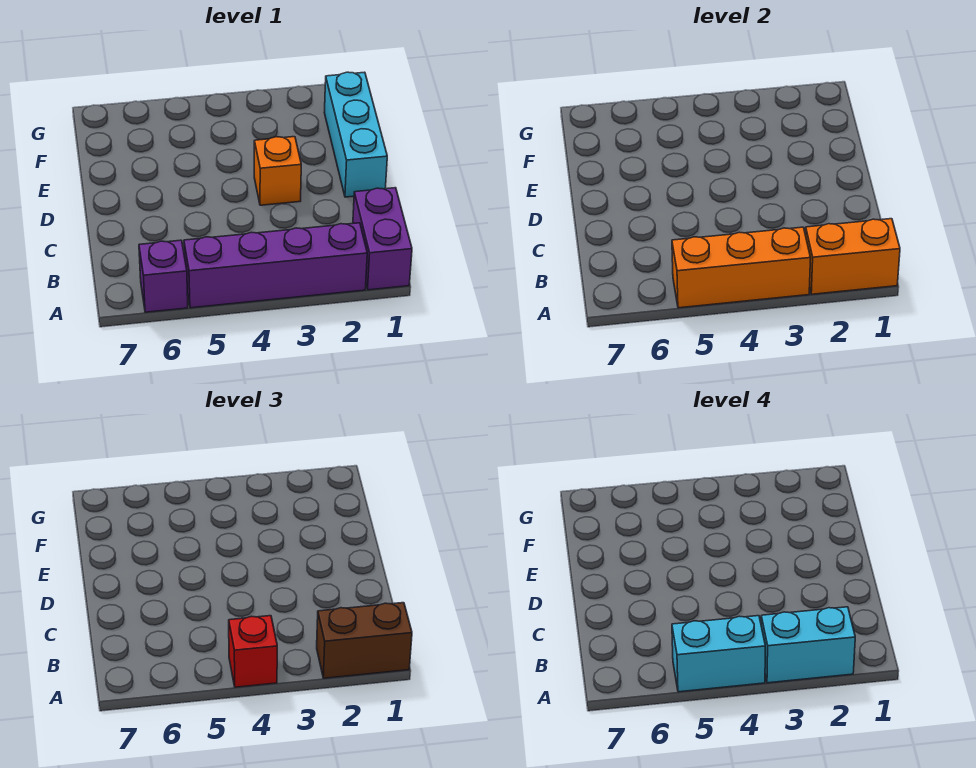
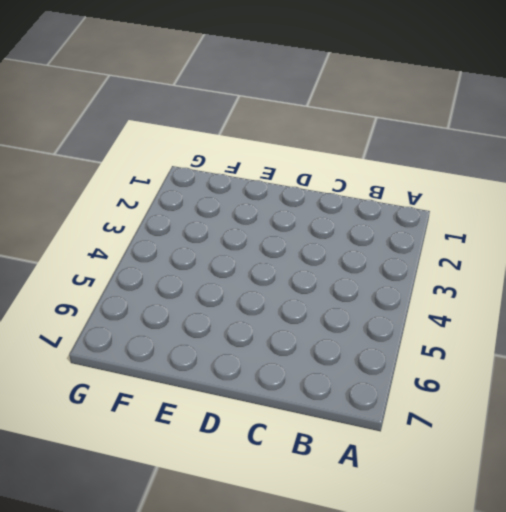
none -> purple 1x2 brick [353,188,412,290]
none -> purple 1x4 brick [184,223,367,308]

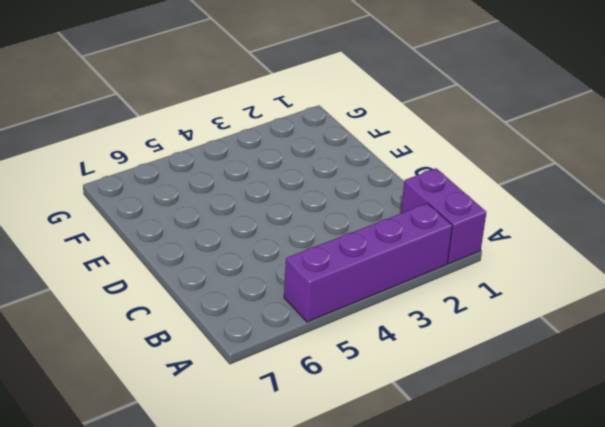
none -> purple 1x1 brick [139,240,188,312]
none -> cyan 1x3 brick [324,72,387,197]

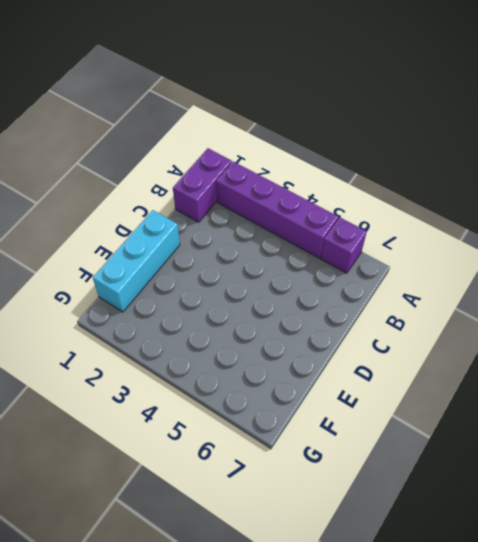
none -> orange 1x1 brick [254,137,301,205]
none -> orange 1x2 brick [806,219,900,294]

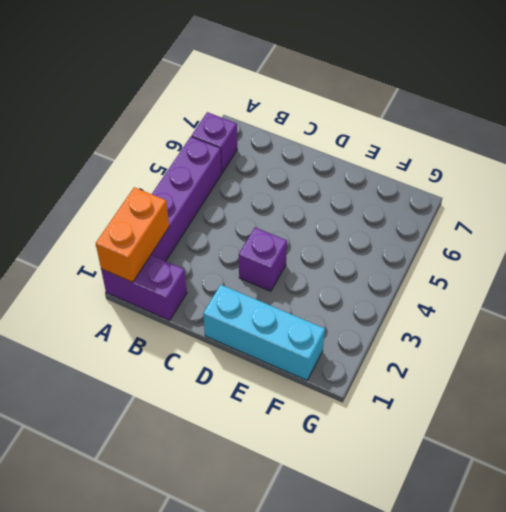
purple 1x1 brick [239,228,287,291] -> orange 1x1 brick [254,137,301,205]
none -> orange 1x3 brick [672,227,811,308]
none -> brown 1x2 brick [317,603,412,678]

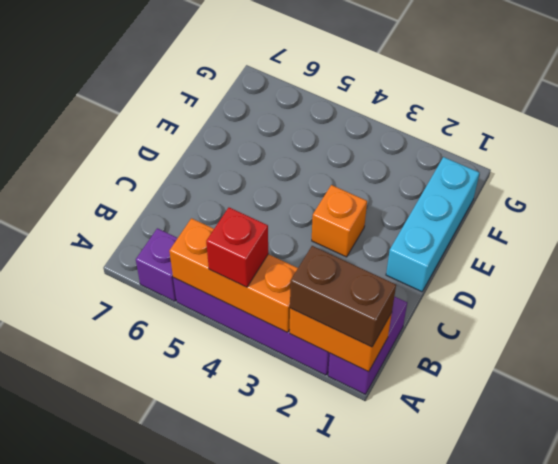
none -> cyan 1x2 brick [761,607,855,683]
none -> cyan 1x2 brick [672,616,765,692]

